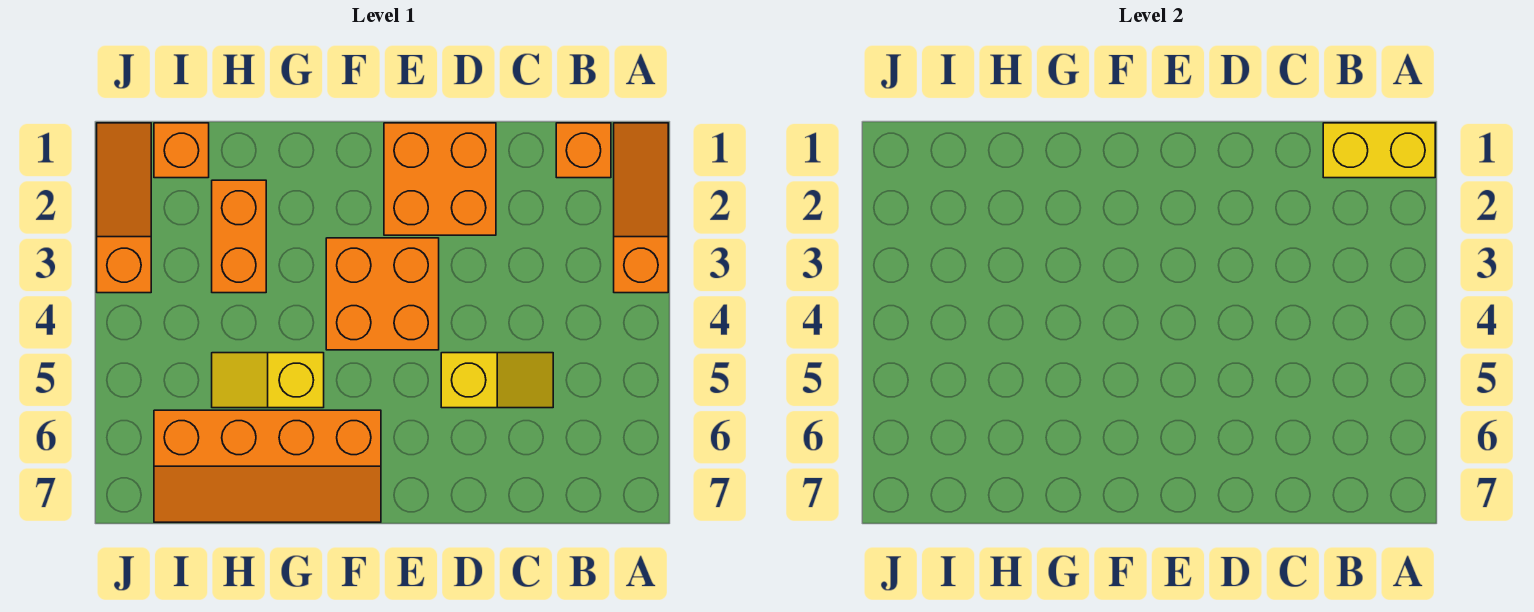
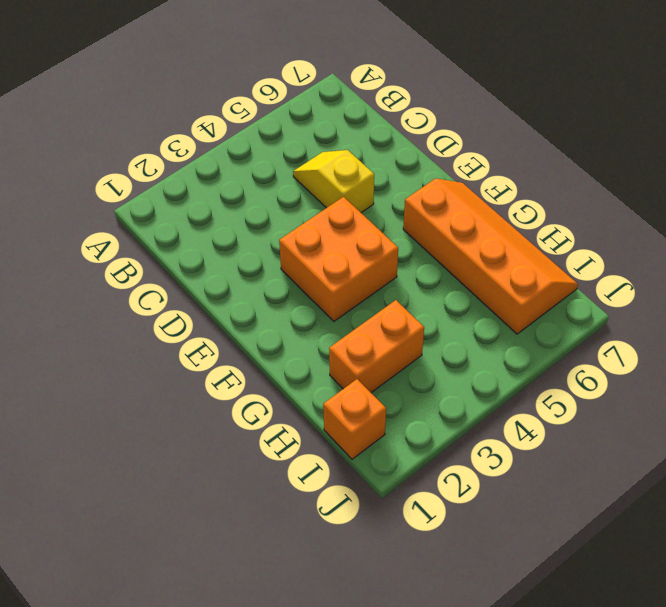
none -> orange 1x3 slope [614,123,668,293]
none -> orange 1x1 brick [556,123,611,178]

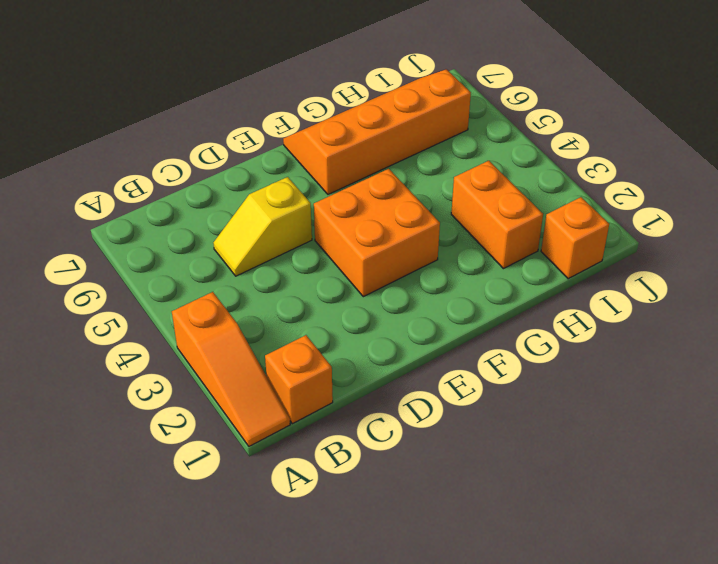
none -> orange 2x2 brick [384,123,496,235]
none -> yellow 1x2 slope [212,353,324,408]

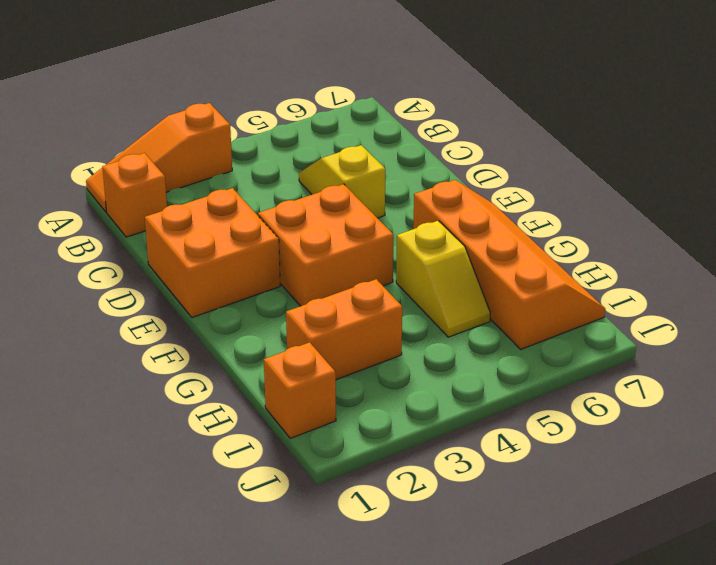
none -> orange 1x3 slope [97,123,151,293]
none -> yellow 1x2 brick [1323,123,1435,178]

